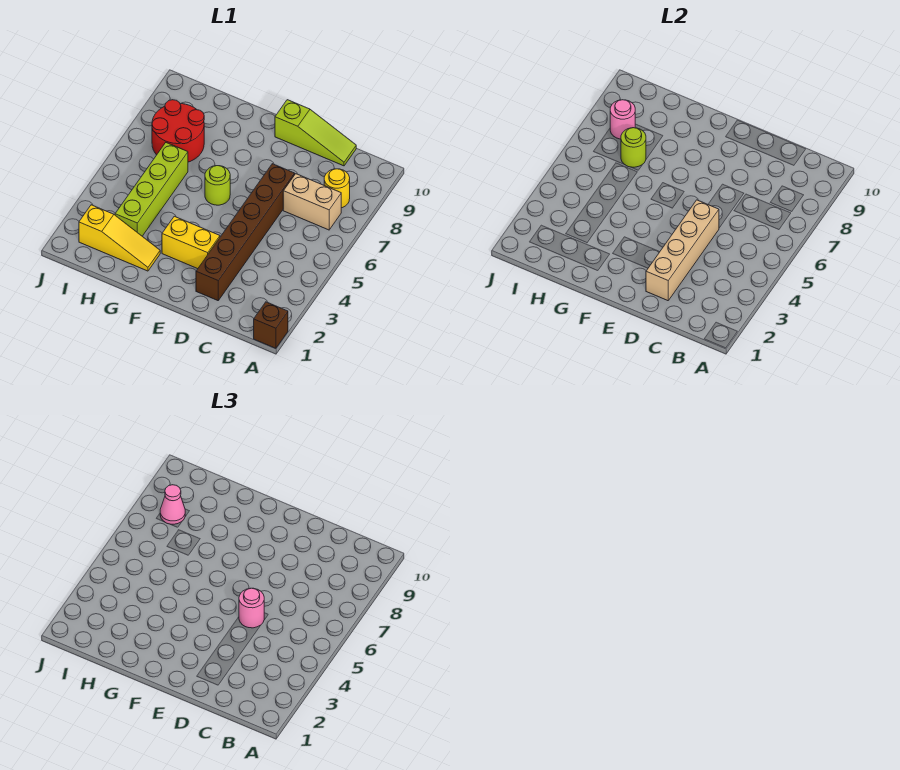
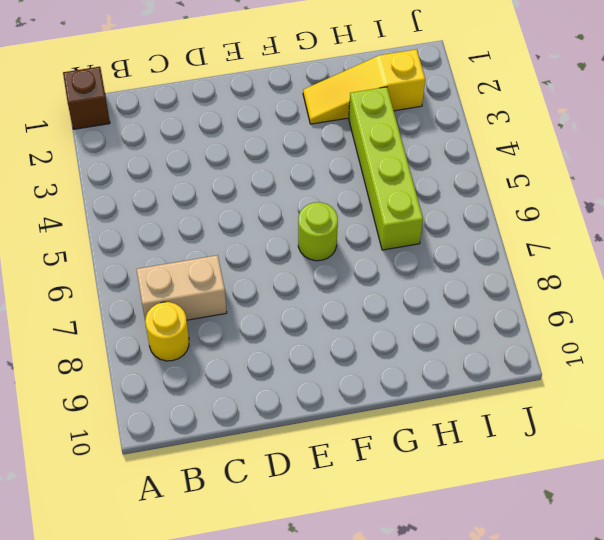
none -> lime 1x3 slope [275,100,356,166]
none -> brown 1x6 brick [196,164,295,301]
none -> yellow 1x2 brick [162,216,220,269]

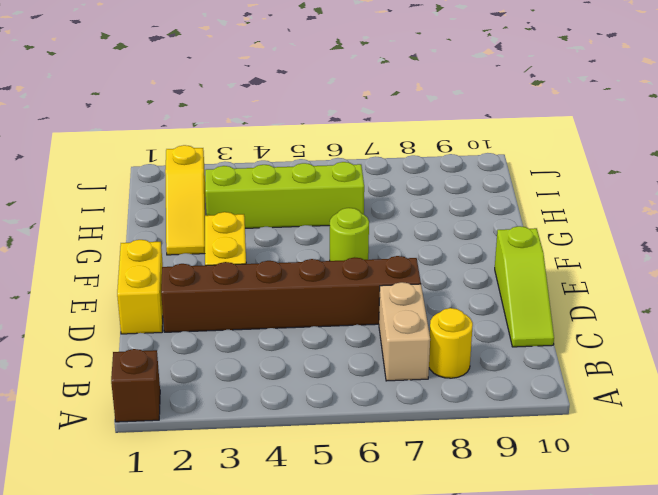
yellow 1x2 brick [117,240,163,334] -> none
none -> red 2x2 round brick [152,100,204,162]
none -> tan 1x4 brick [646,200,719,301]
none -> lime 1x1 round brick [621,128,646,167]

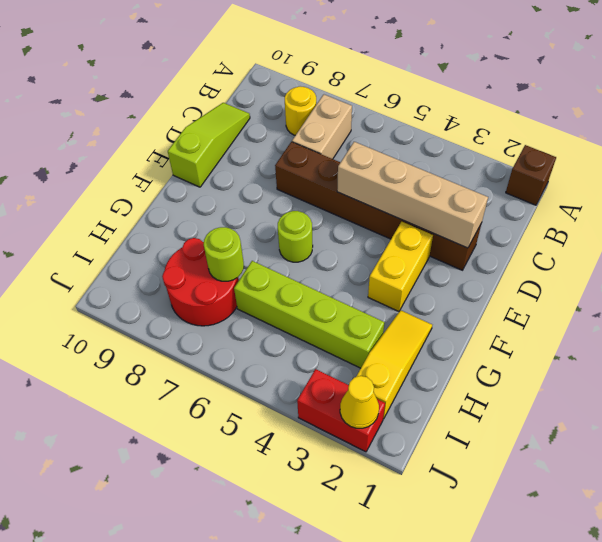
red 1x2 brick [297,369,385,452] -> none
yellow 1x1 cone [340,376,379,428] -> none
none -> pink 1x1 round brick [610,100,635,139]
none -> pink 1x1 round brick [239,588,264,628]
none -> pink 1x1 cone [160,485,185,524]

